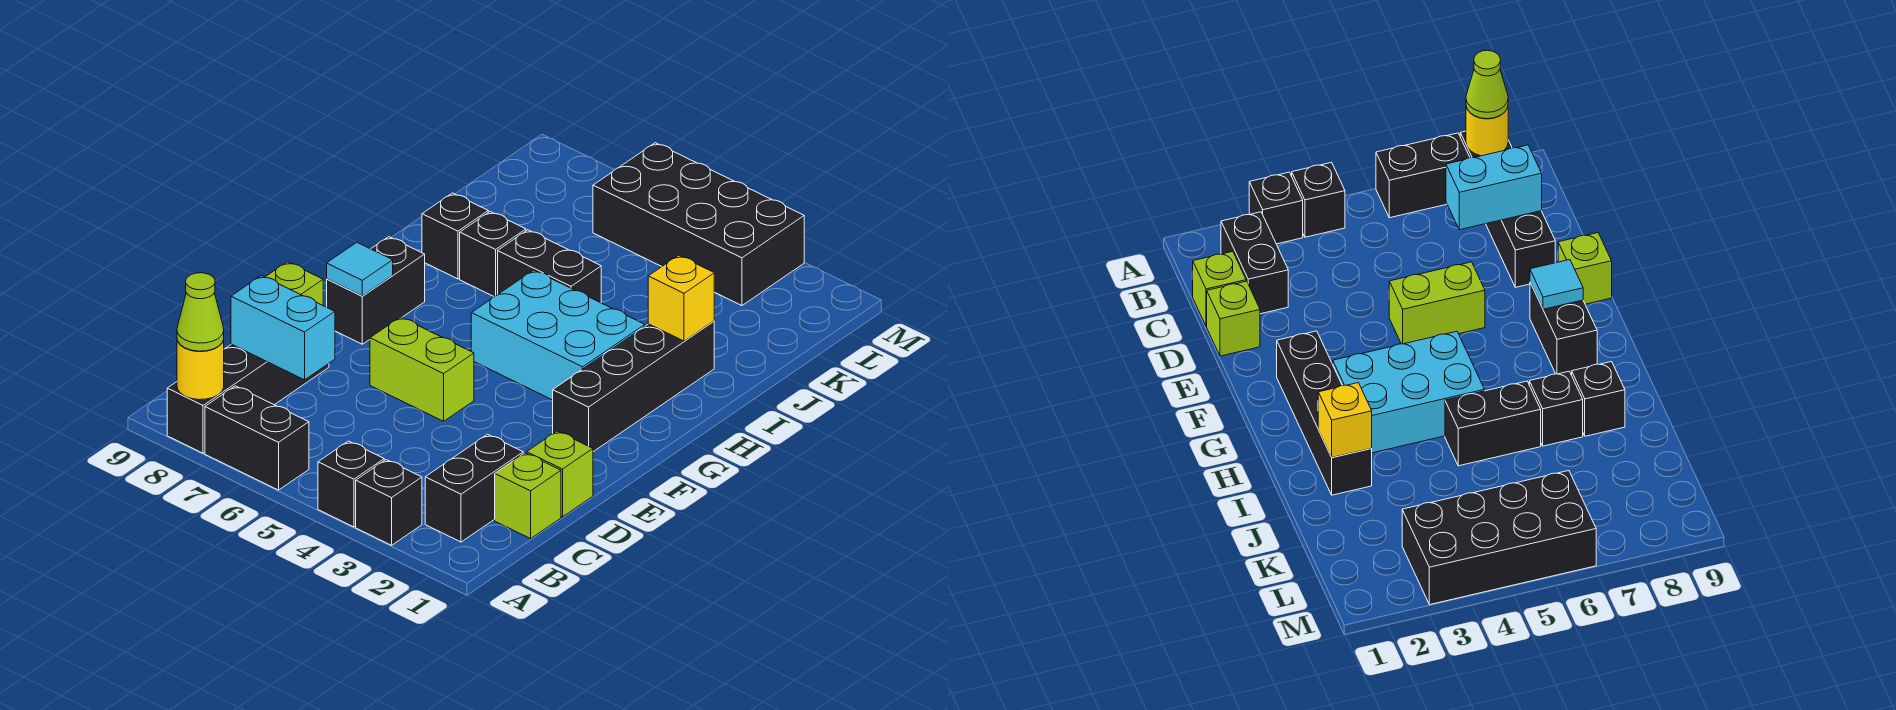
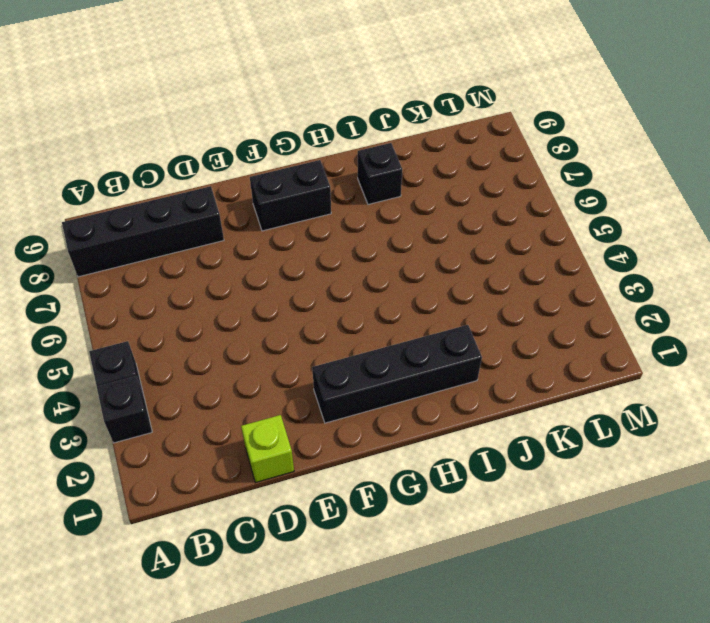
none -> black 1x2 brick [205,386,309,490]
none -> black 1x2 brick [425,434,523,542]
none -> lime 1x1 brick [495,453,561,539]

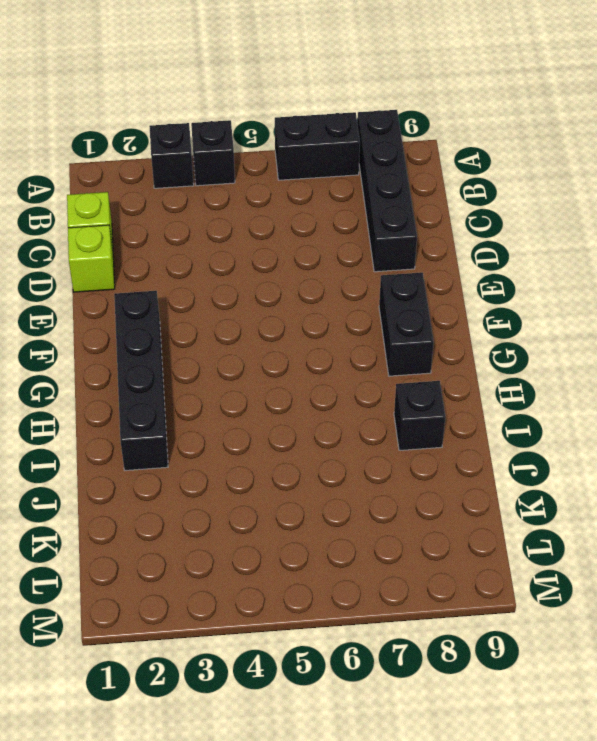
none -> black 1x2 brick [425,434,523,542]
none -> lime 1x2 brick [370,317,474,421]
none -> lime 1x1 brick [265,262,323,305]

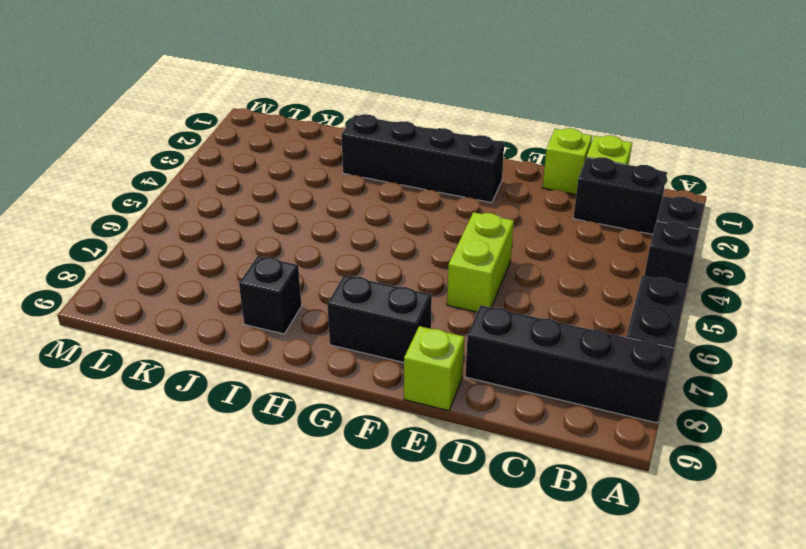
none -> cyan 2x3 brick [471,270,645,400]
none -> black 1x2 brick [498,230,601,303]
none -> black 1x1 brick [460,212,526,296]

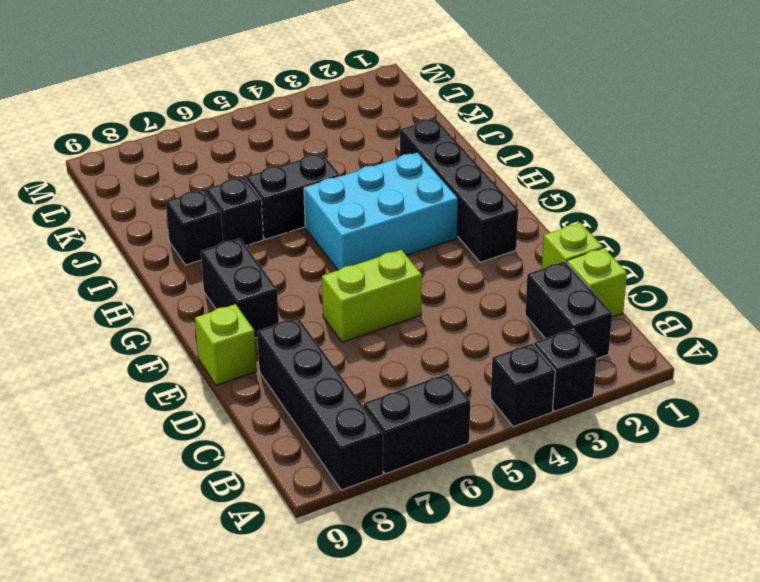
none -> black 2x4 brick [593,143,804,306]
none -> yellow 1x1 round brick [177,340,224,400]
none -> cyan 1x2 brick [231,276,335,380]

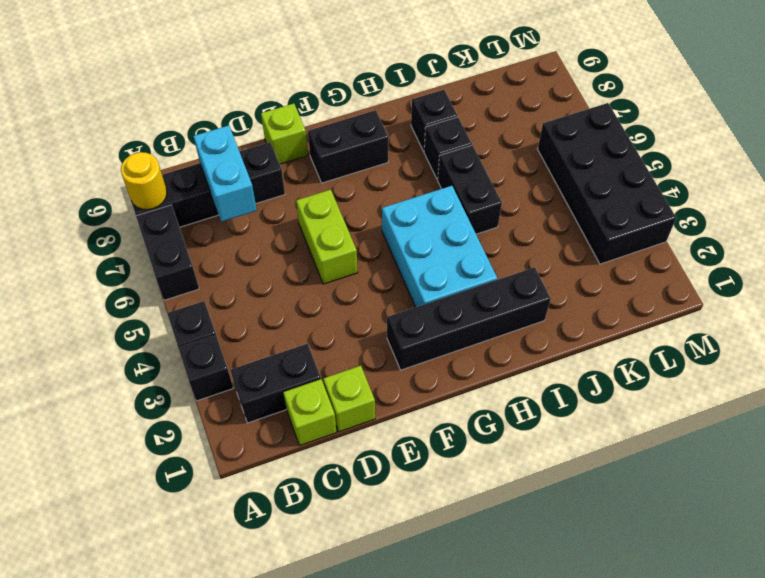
none -> cyan 1x1 tile [327,243,393,296]
none -> yellow 1x1 brick [648,255,714,341]
none -> lime 1x1 cone [177,273,224,351]

